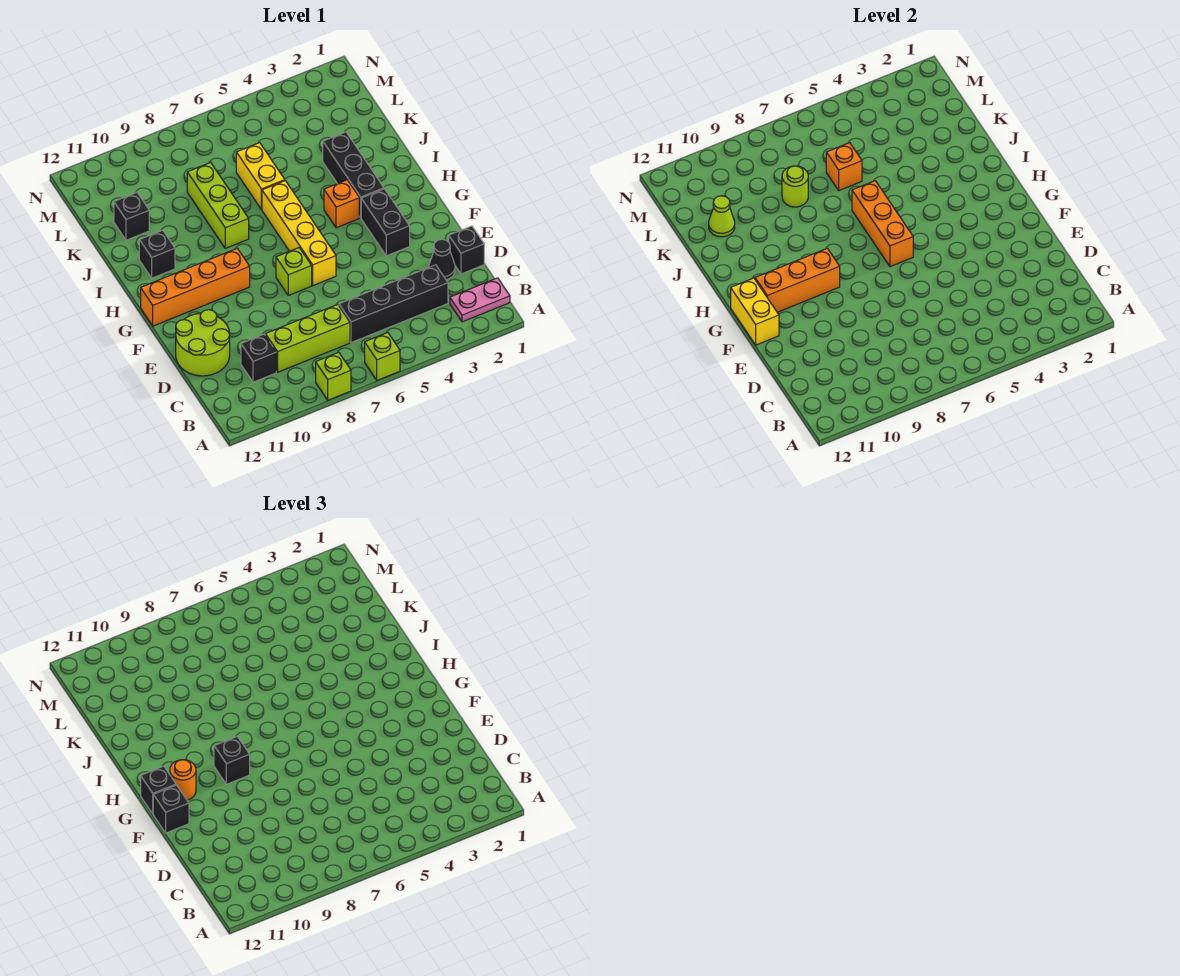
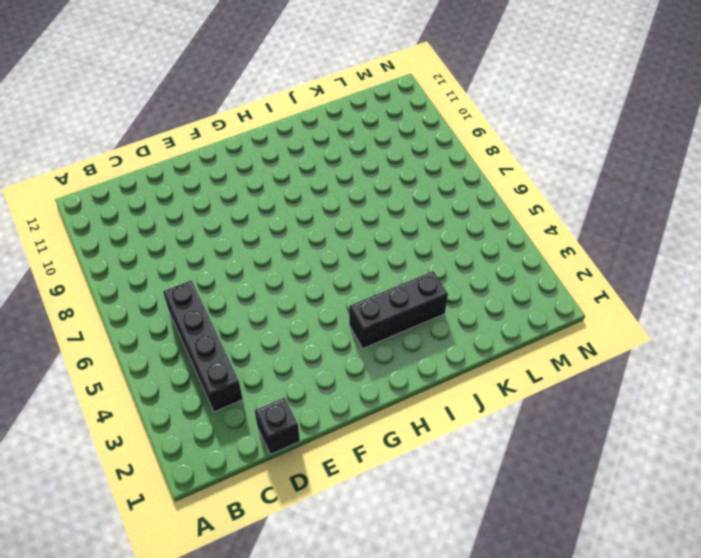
none -> lime 1x1 brick [365,333,400,380]
none -> lime 1x1 brick [316,352,351,400]
none -> pink 1x2 plate [450,278,510,322]

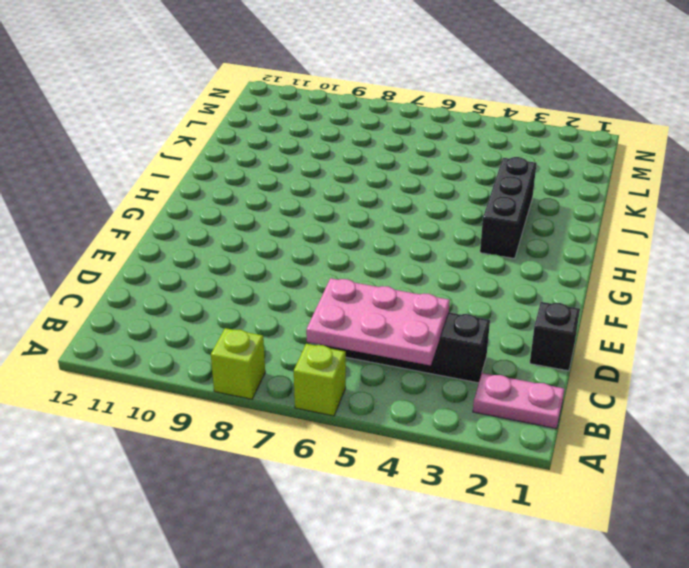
pink 2x3 plate [306,278,450,365] -> none
none -> lime 1x3 brick [265,304,350,372]
none -> black 1x1 brick [241,334,276,382]
none -> black 1x1 cone [429,239,455,280]

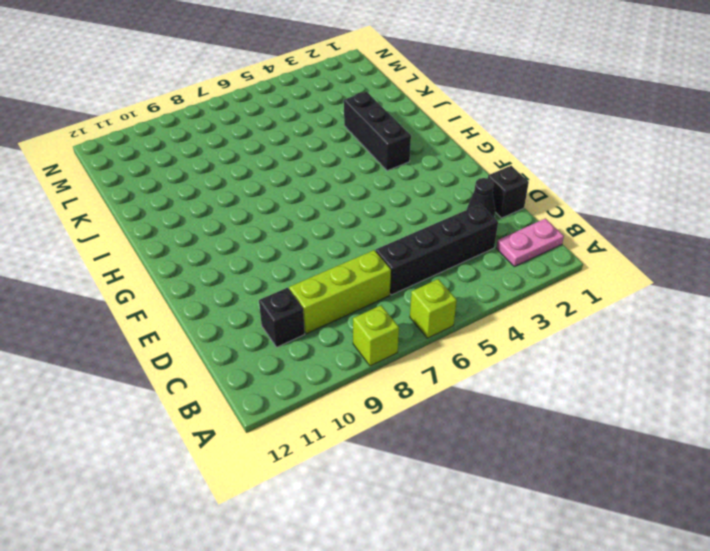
none -> lime 2x2 round brick [176,310,230,376]
none -> black 1x2 brick [361,189,410,256]
none -> yellow 1x4 brick [262,181,336,285]

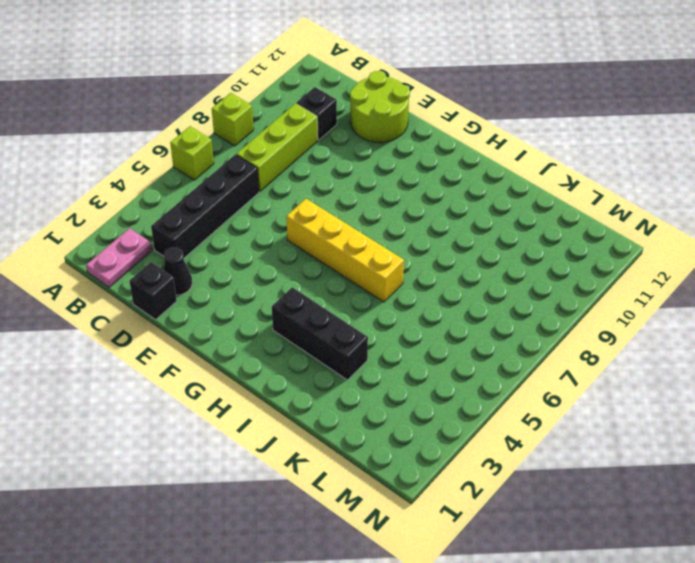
none -> black 1x2 brick [361,189,410,256]
none -> lime 1x1 brick [276,248,312,295]
none -> orange 1x4 brick [141,248,250,326]

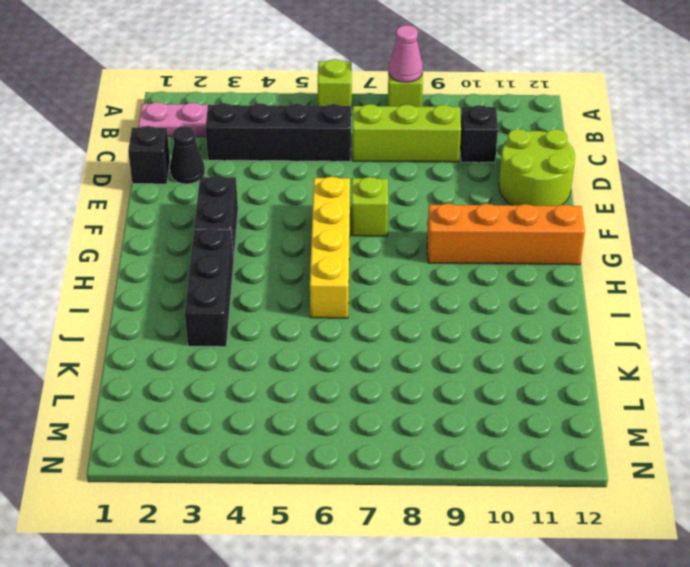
pink 1x1 cone [389,25,423,82] -> none
none -> orange 1x1 brick [324,180,359,228]
none -> lime 1x3 brick [187,162,249,248]
none -> black 1x1 brick [139,230,175,278]

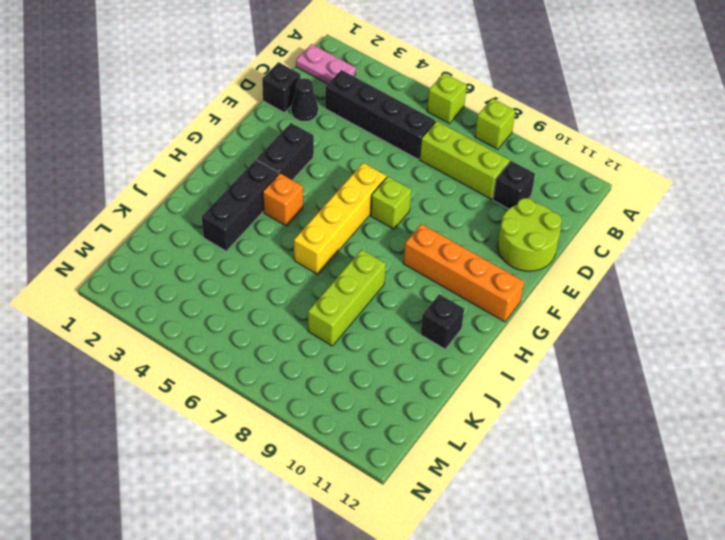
none -> yellow 1x2 brick [236,143,285,210]
none -> black 1x1 brick [114,192,149,240]
none -> yellow 1x2 brick [731,278,779,345]

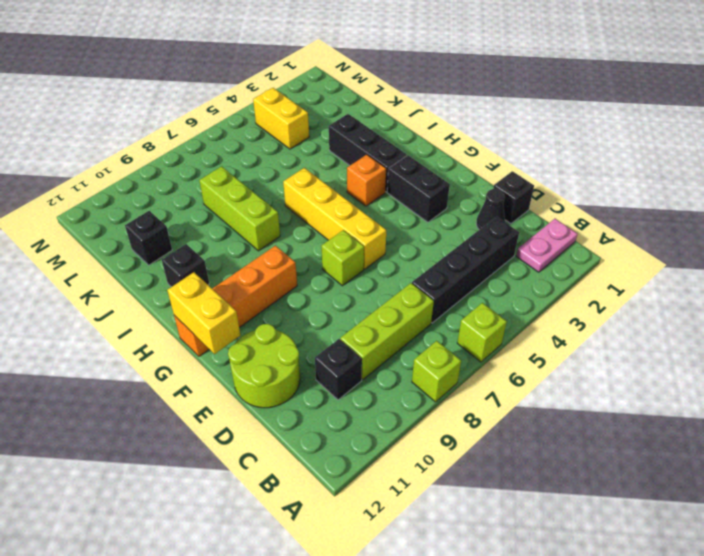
yellow 1x2 brick [253,88,309,149] -> yellow 1x2 brick moved to [236,143,285,210]
none -> orange 1x3 brick [852,181,913,267]
none -> orange 1x3 brick [755,248,840,312]
none -> orange 1x1 brick [826,143,862,191]

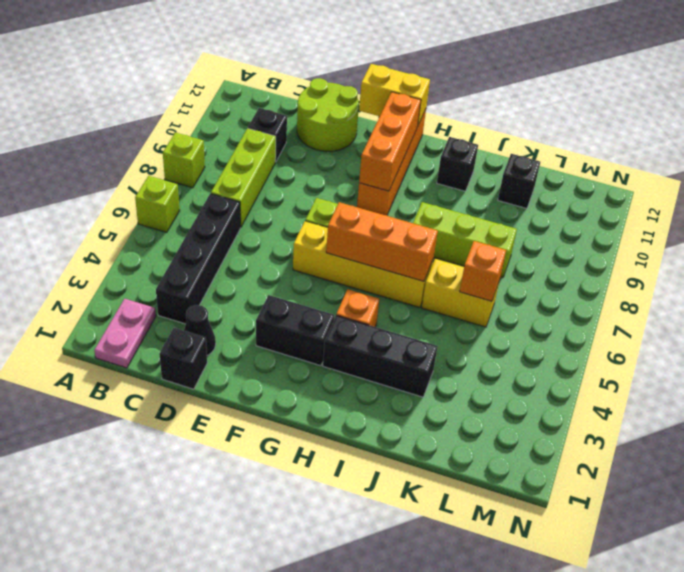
none -> lime 1x1 round brick [782,166,808,207]
none -> lime 1x1 cone [709,196,735,237]
none -> black 1x1 brick [153,785,189,833]

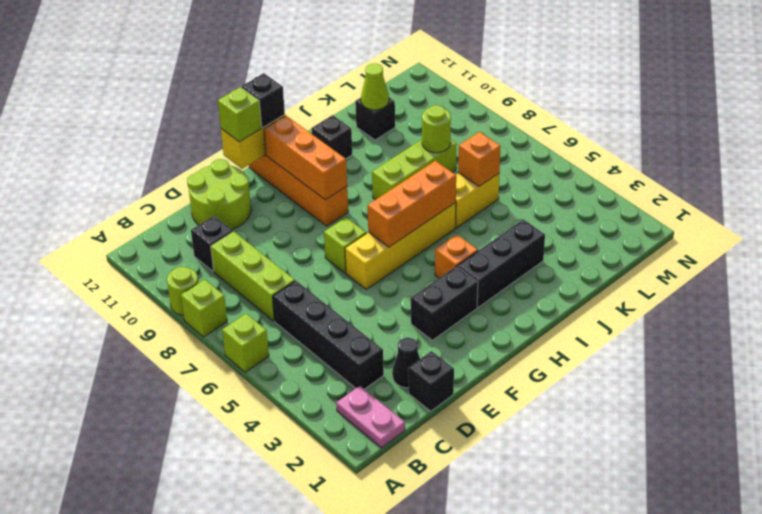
lime 1x1 round brick [167,267,198,315] -> none
lime 1x1 brick [218,87,262,142] -> black 1x1 brick [153,785,189,833]
none -> black 1x1 brick [214,736,250,784]
none -> orange 1x1 round brick [170,760,196,800]

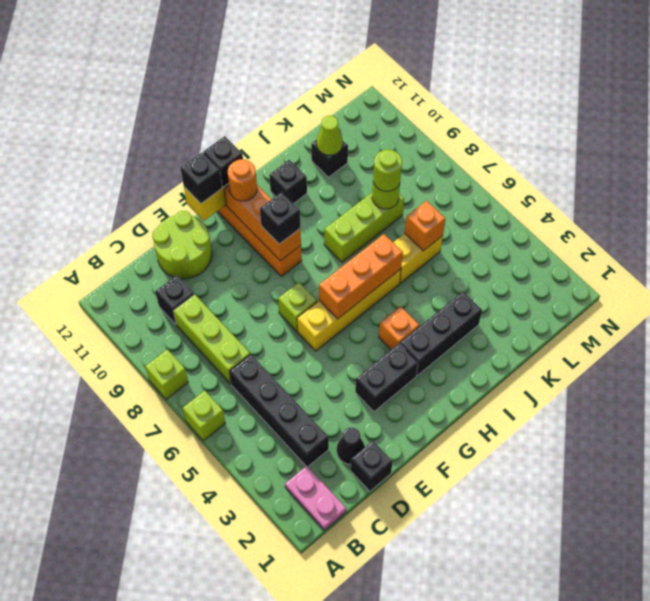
lime 1x1 round brick [373,150,402,191] -> none

